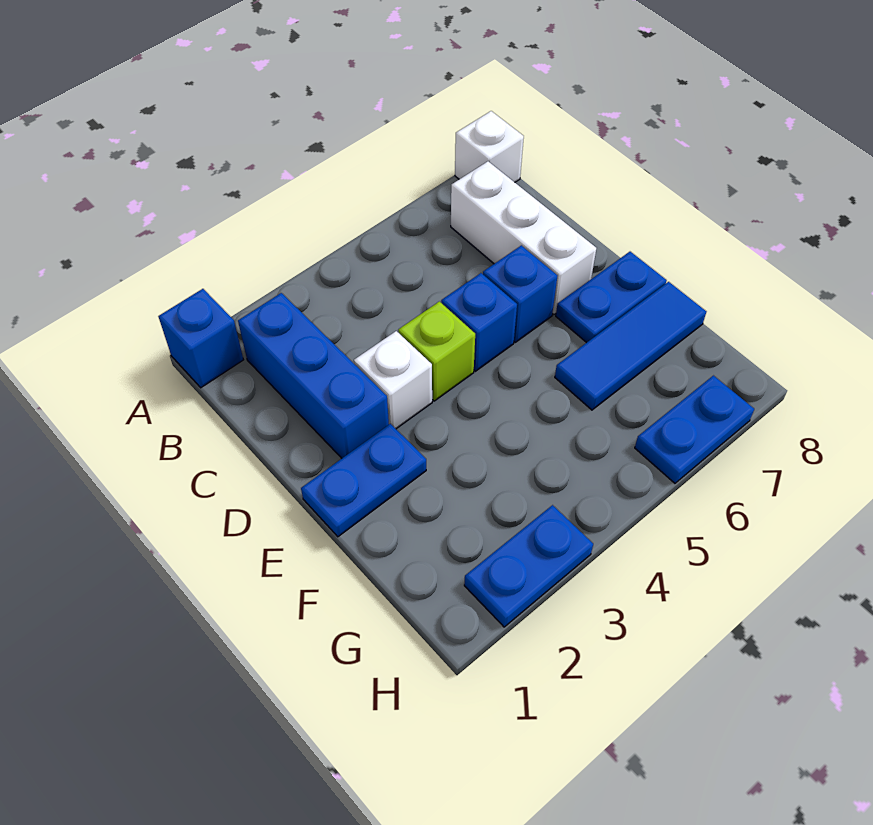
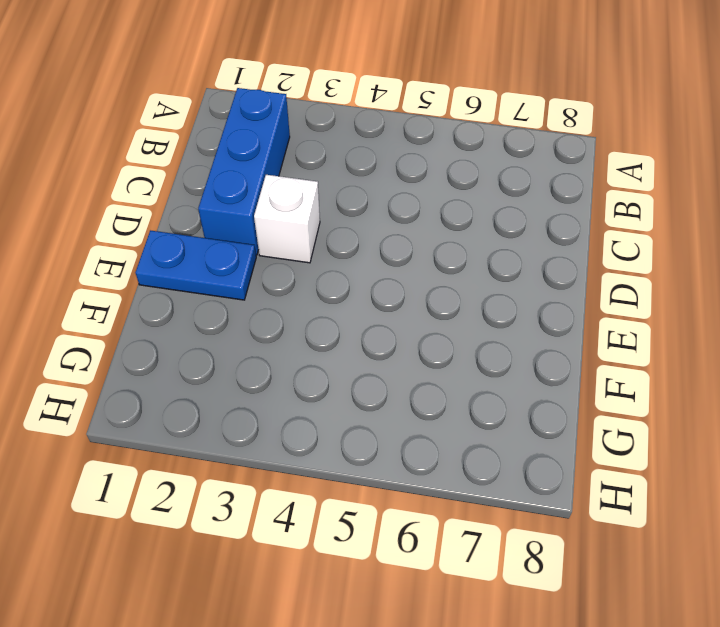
none -> blue 1x1 brick [158,289,243,388]
none -> white 1x1 brick [455,111,524,182]
none -> white 1x3 brick [451,161,596,315]

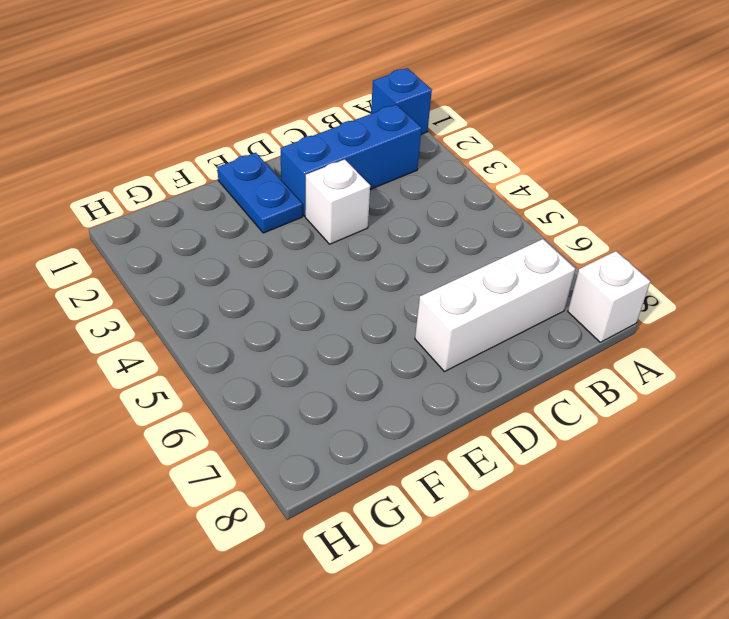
none -> lime 1x1 brick [398,301,475,401]
none -> blue 1x1 brick [441,273,517,371]
none -> blue 1x1 brick [483,245,557,342]

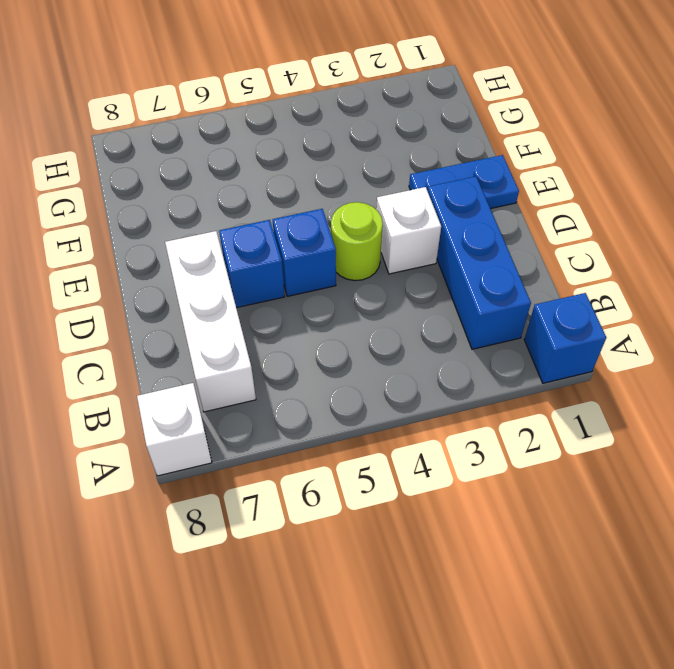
lime 1x1 round brick [331,202,383,281] -> lime 1x1 brick [398,301,475,401]
none -> blue 1x2 plate [556,252,667,343]
none -> blue 1x3 tile [555,282,707,410]
none -> blue 1x2 plate [464,505,593,627]

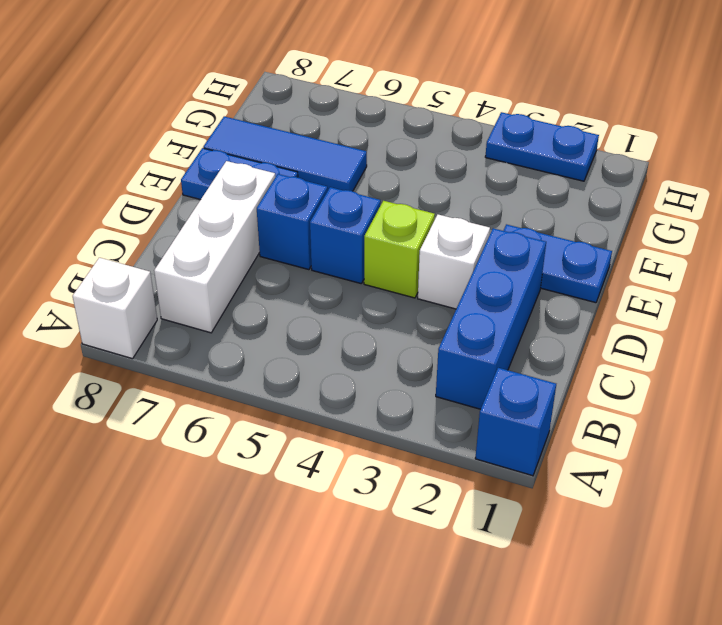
none -> blue 1x2 plate [635,376,754,483]

